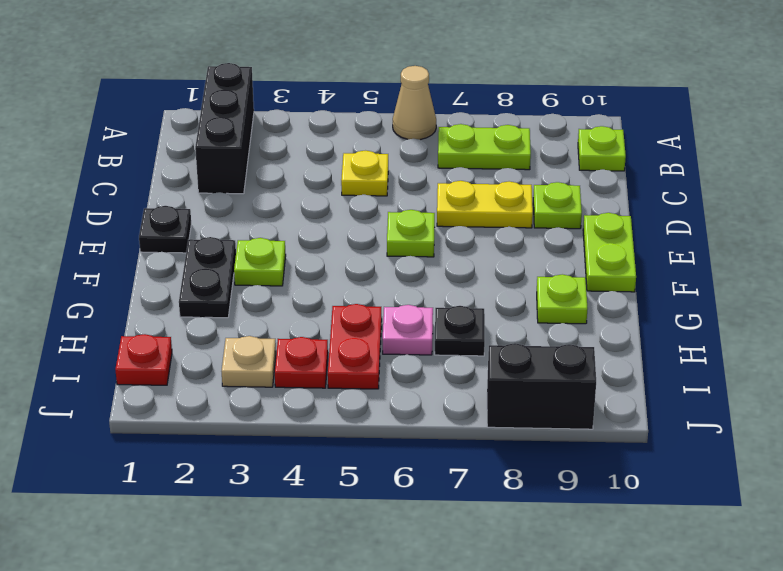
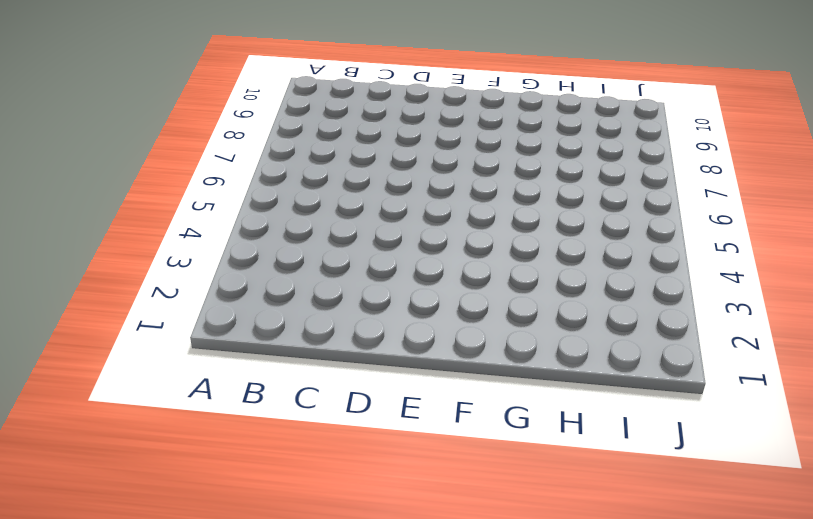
none -> black 1x3 brick [195,63,254,194]
none -> tan 1x1 cone [393,66,436,140]
none -> lime 1x2 plate [438,124,531,170]

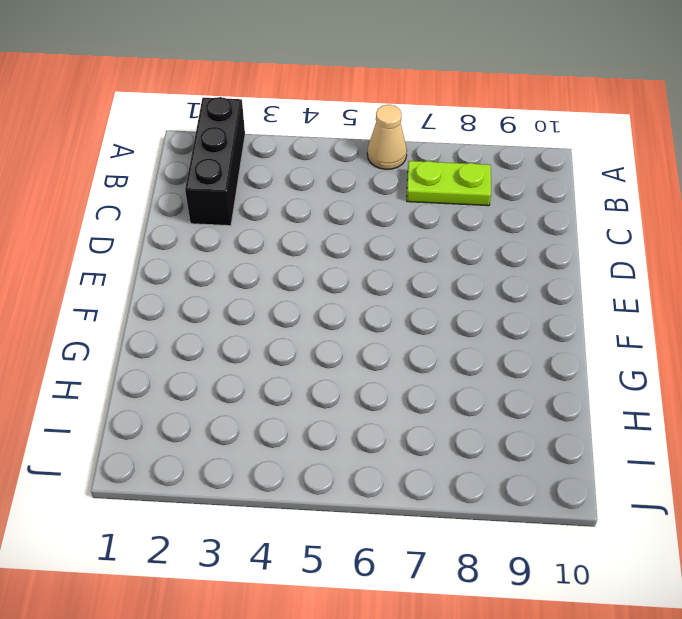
none -> lime 1x1 plate [578,126,626,171]
none -> yellow 1x1 plate [341,151,388,196]
none -> yellow 1x2 plate [437,181,533,228]

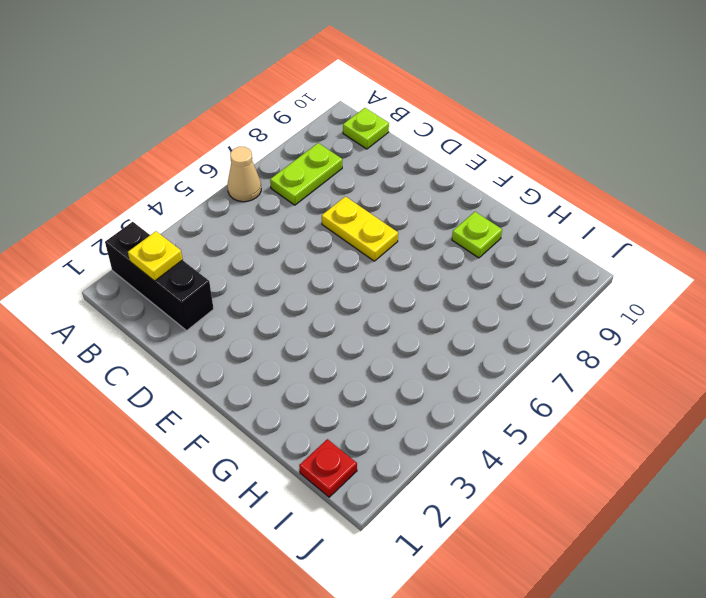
yellow 1x1 plate [128,231,183,281] -> yellow 1x1 plate moved to [341,151,388,196]
yellow 1x2 plate [322,196,398,261] -> yellow 1x2 plate turned to [437,181,533,228]
none -> lime 1x1 plate [533,182,582,229]
none -> black 1x1 plate [139,206,191,253]
none -> lime 1x1 plate [387,210,435,257]

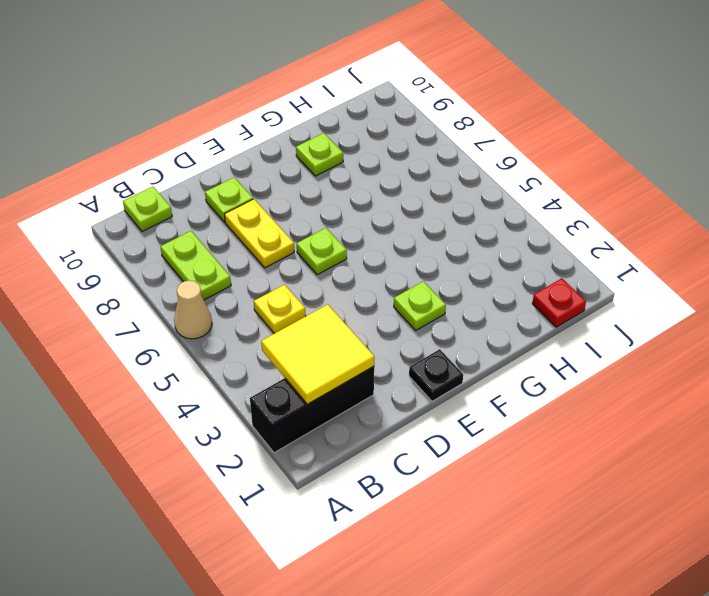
yellow 2x2 tile [261,305,374,404] -> none
none -> lime 1x2 plate [583,213,636,292]
none -> black 1x2 plate [179,237,236,318]
none -> red 1x2 plate [328,304,382,389]

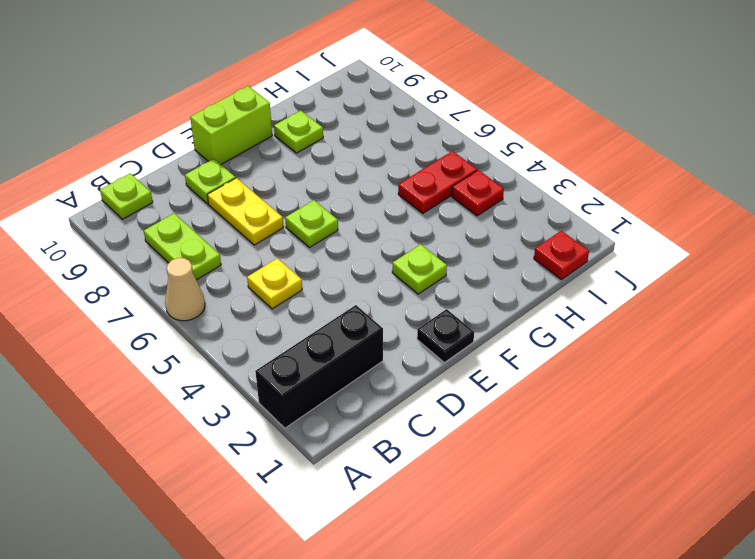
lime 1x2 brick [190,86,272,164] -> lime 1x2 plate [583,213,636,292]
none -> black 1x2 plate [179,237,236,318]
none -> pink 1x1 plate [383,305,433,355]
none -> black 1x1 plate [435,306,485,356]

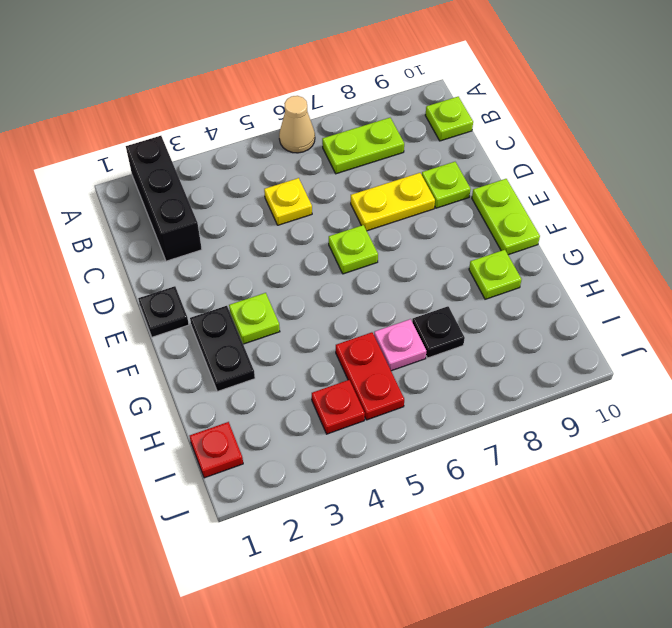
none -> tan 1x1 plate [221,336,276,387]
none -> black 1x2 brick [487,343,596,429]

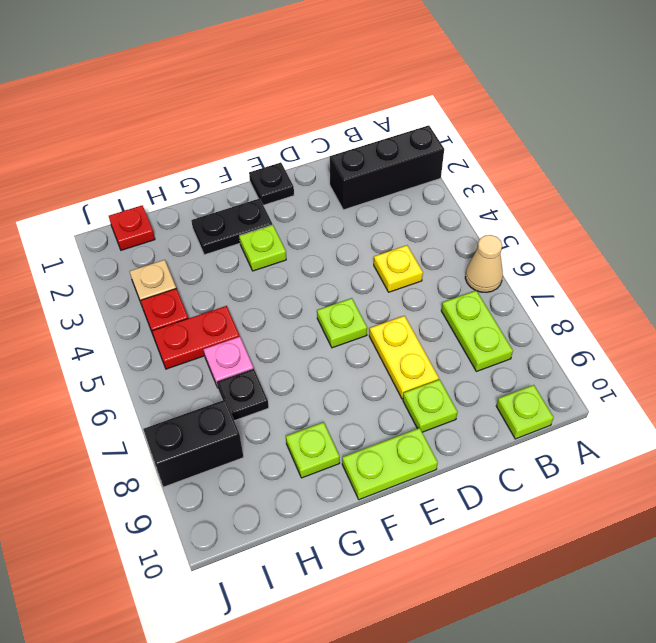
black 1x2 brick [143,400,244,487] -> black 1x2 brick turned to [487,343,596,429]

